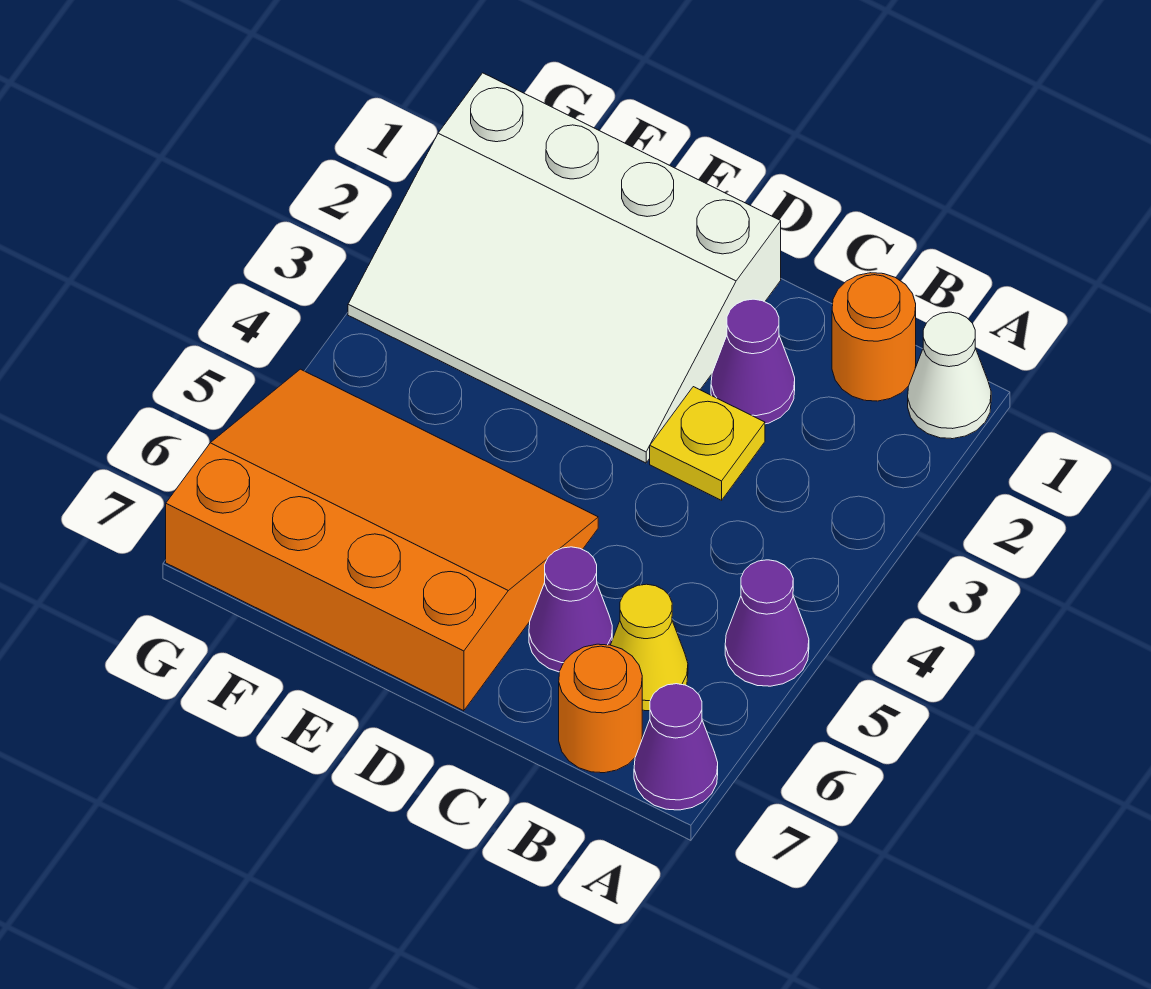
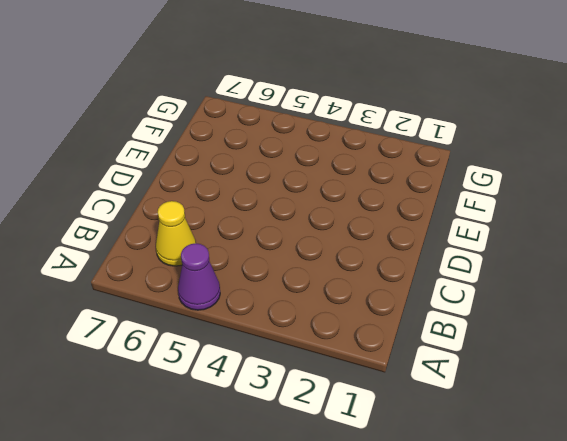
none -> white 1x1 cone [908,312,991,439]
none -> purple 1x1 cone [634,684,718,810]

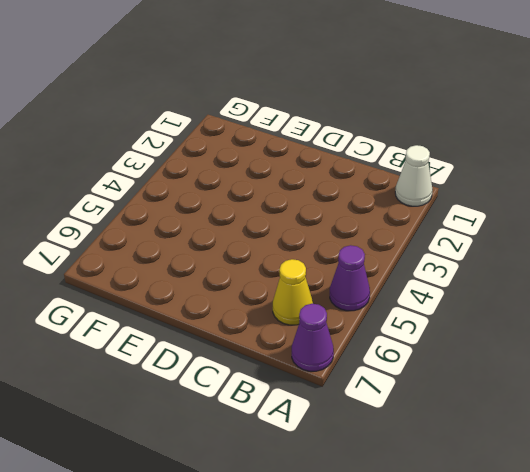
none -> orange 1x1 round brick [832,273,916,401]
none -> orange 1x1 round brick [559,644,642,773]

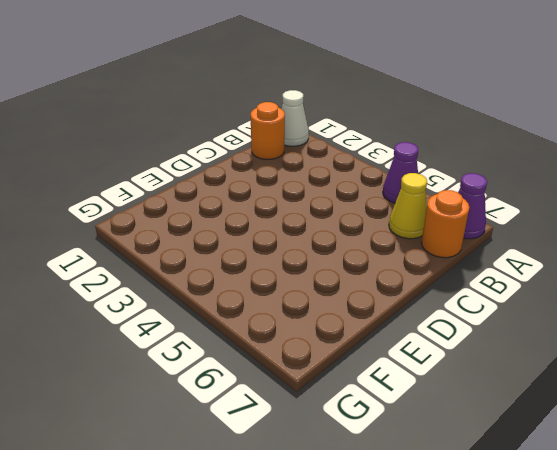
none -> purple 1x1 cone [711,299,795,424]
none -> yellow 1x1 plate [650,387,765,500]

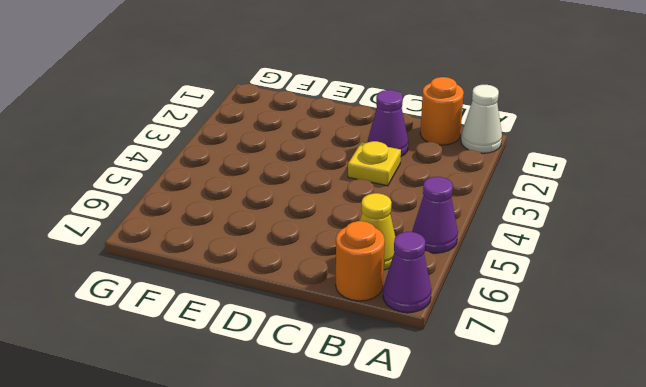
none -> purple 1x1 cone [529,547,612,672]
none -> white 3x4 slope [348,73,781,463]

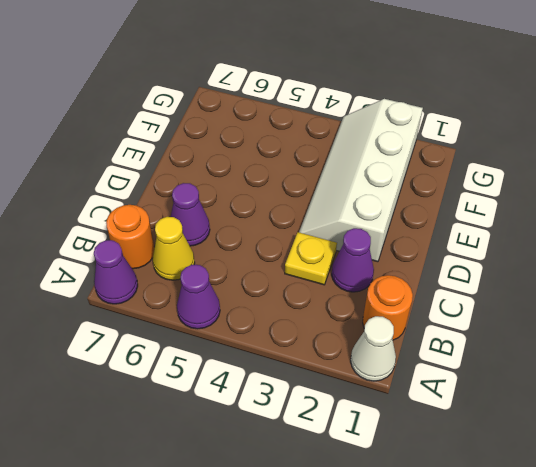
white 2x4 slope [299,99,423,262] -> white 3x4 slope [348,73,781,463]
none -> orange 3x4 slope [166,369,598,711]

